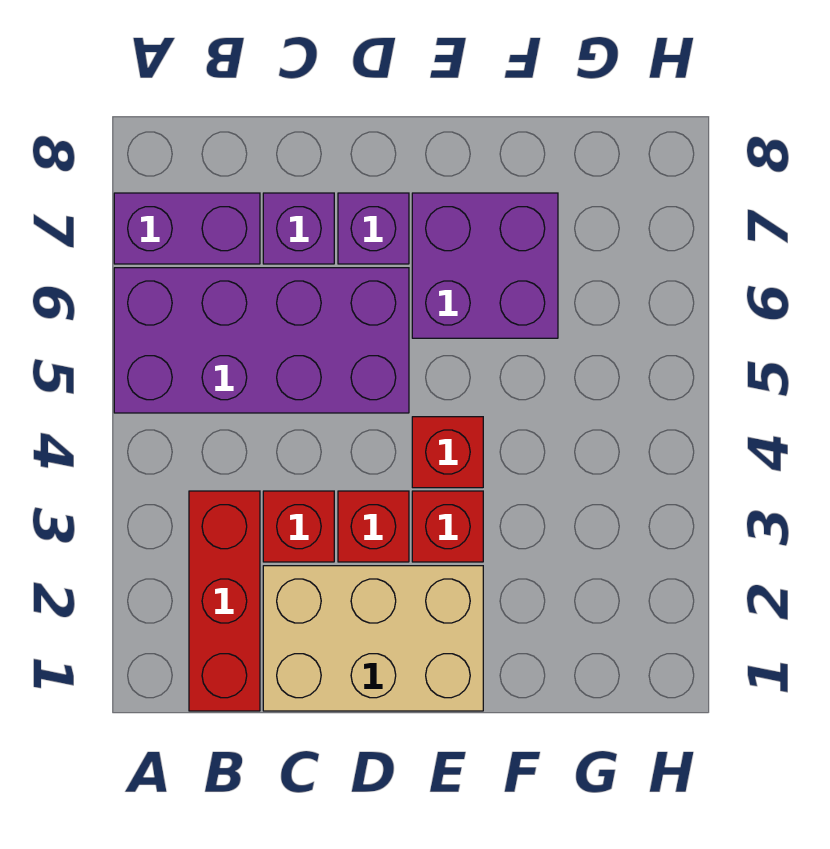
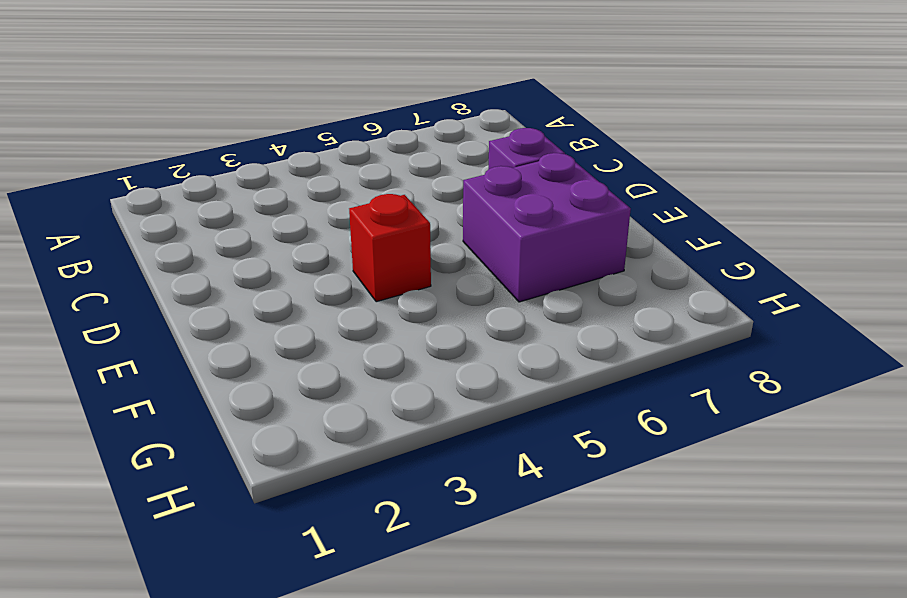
none -> purple 2x4 brick [114,268,409,413]
none -> purple 1x2 brick [114,193,260,264]

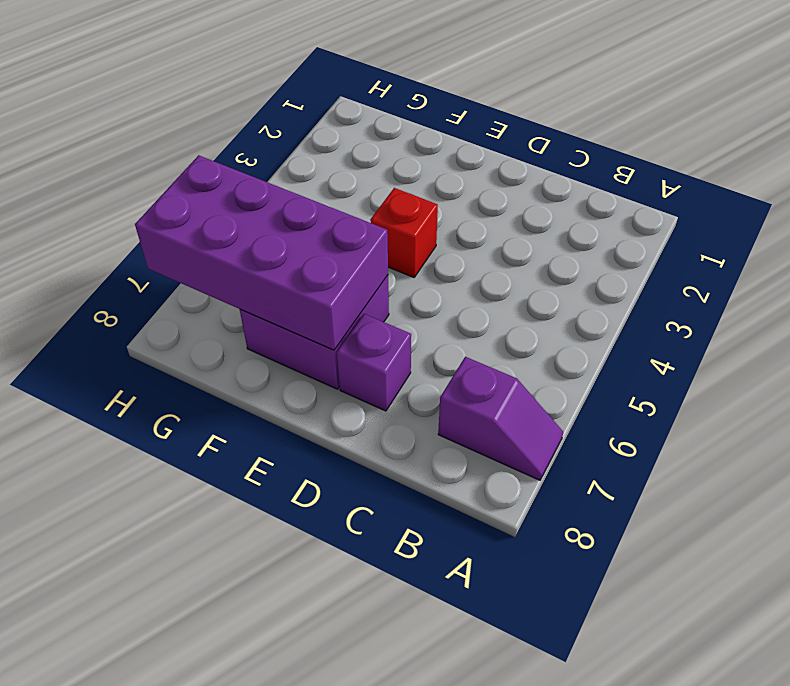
purple 1x2 slope [438,357,563,480] -> purple 1x2 brick [114,193,260,264]
purple 2x4 brick [135,155,388,350] -> purple 2x4 brick moved to [114,268,409,413]
none -> red 1x3 brick [189,491,260,711]
none -> tan 2x3 brick [263,566,483,711]

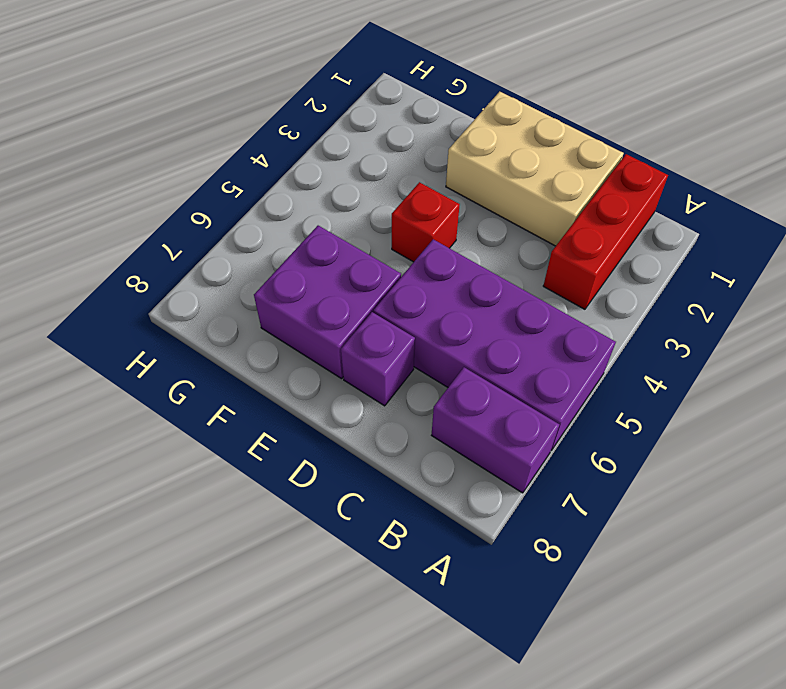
none -> red 1x1 brick [263,491,334,562]
none -> purple 1x1 brick [263,193,334,264]

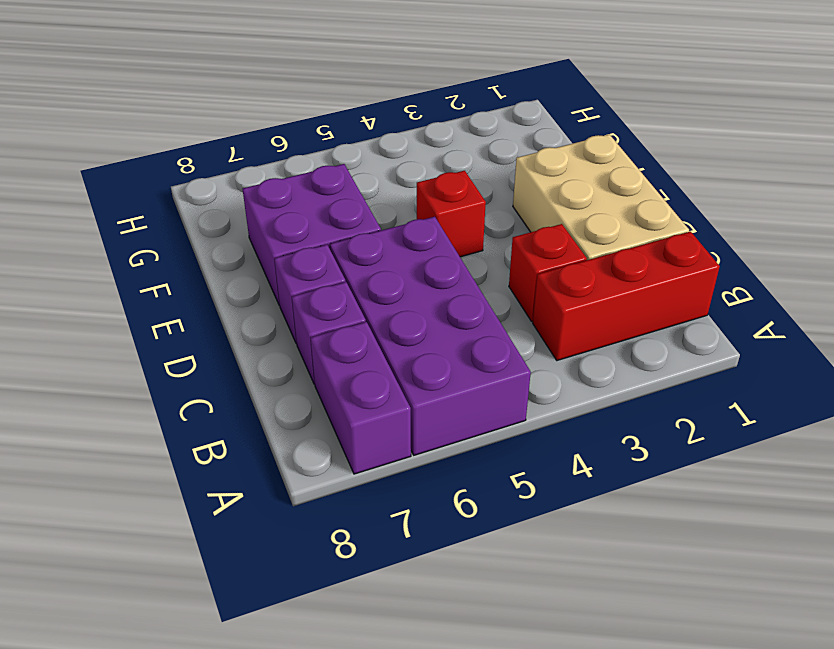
none -> red 1x1 brick [338,491,409,562]
none -> red 1x1 brick [412,491,483,562]

